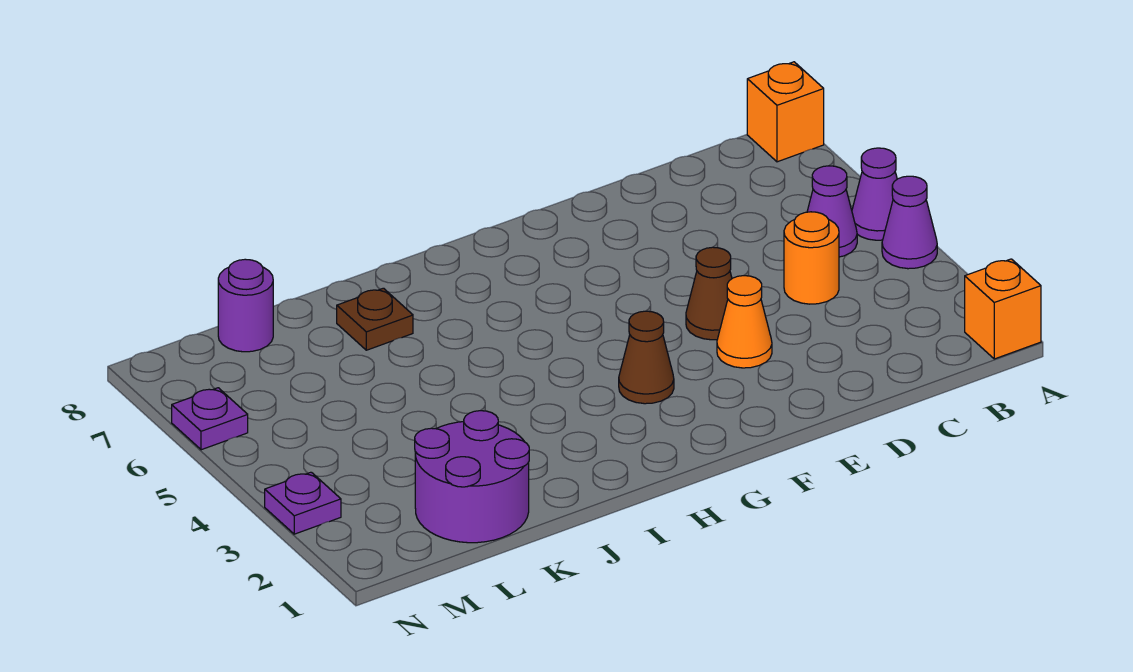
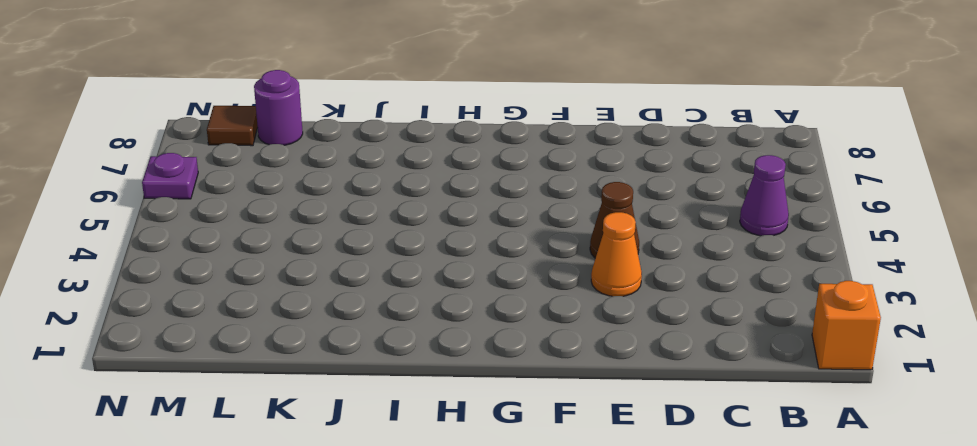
brown 1x1 tile [207,106,258,146] -> none
none -> purple 1x1 cone [882,176,937,269]
none -> purple 1x1 cone [852,148,897,240]
none -> orange 1x1 brick [747,62,824,162]

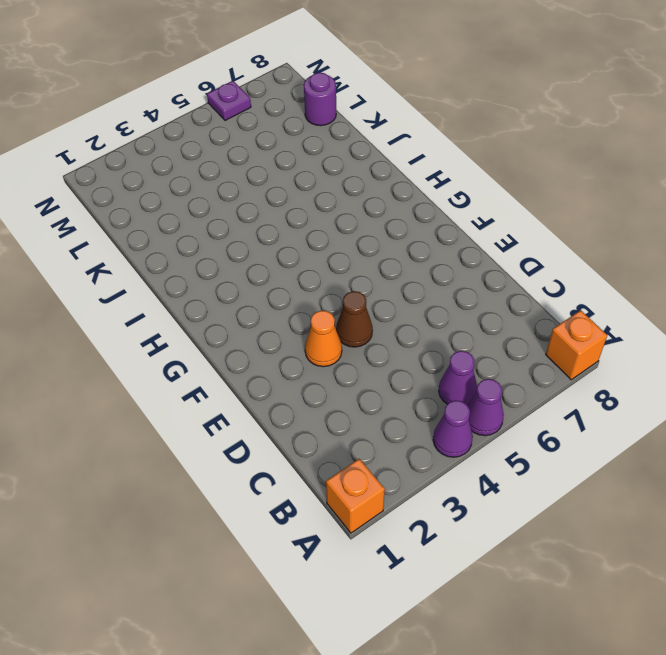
none -> orange 1x1 round brick [784,212,839,304]
none -> brown 1x1 cone [619,311,674,404]
none -> brown 1x1 plate [337,288,413,350]

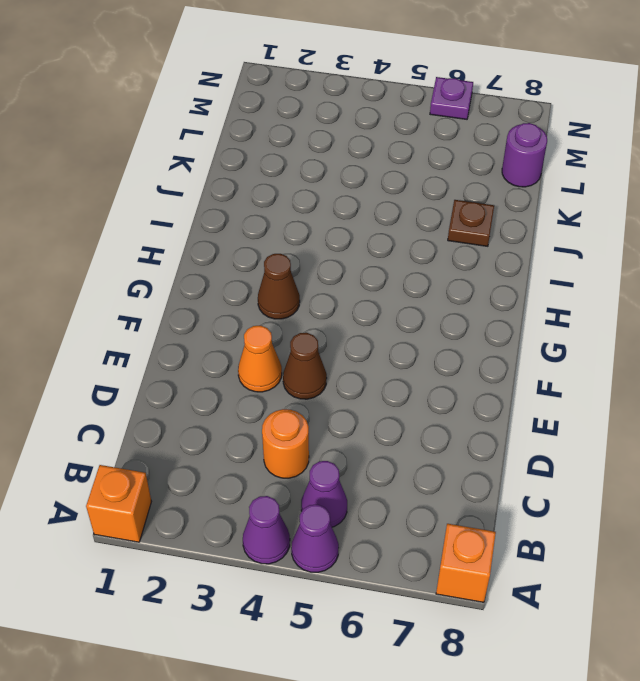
none -> purple 2x2 round brick [415,411,529,543]
none -> purple 1x1 plate [265,472,341,534]

